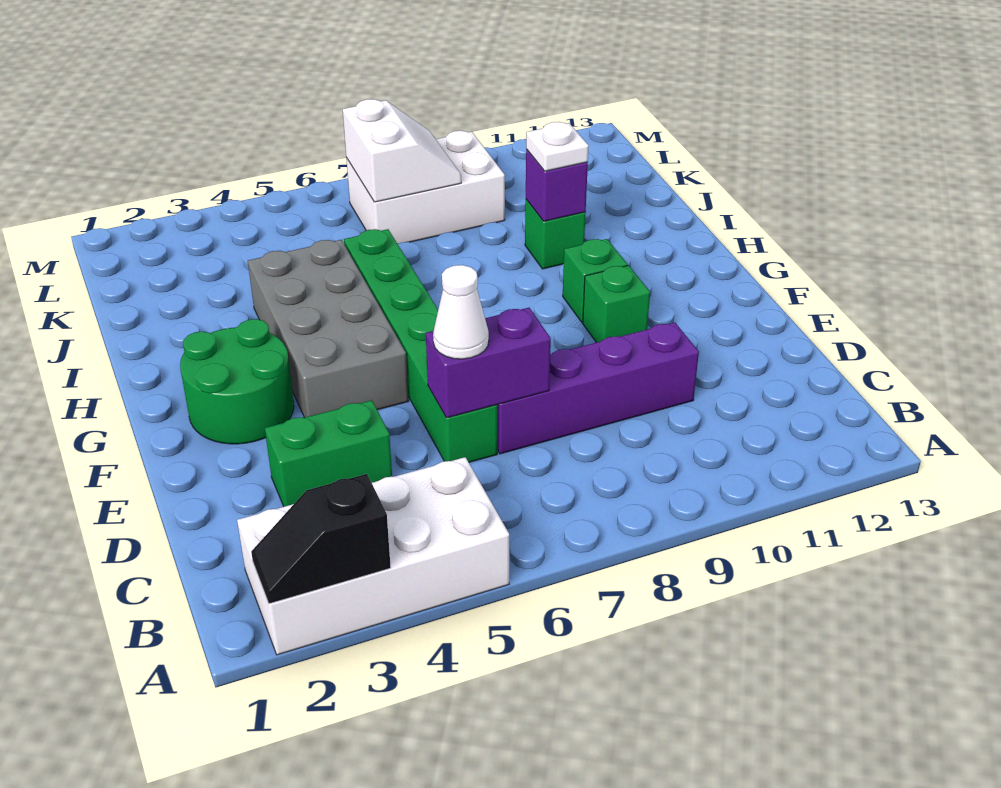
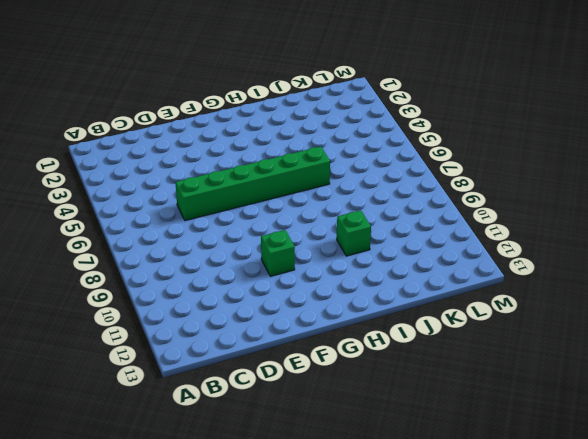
none -> white 2x4 brick [237,457,509,655]
none -> green 1x2 brick [265,400,392,507]
none -> purple 1x4 brick [497,323,699,454]

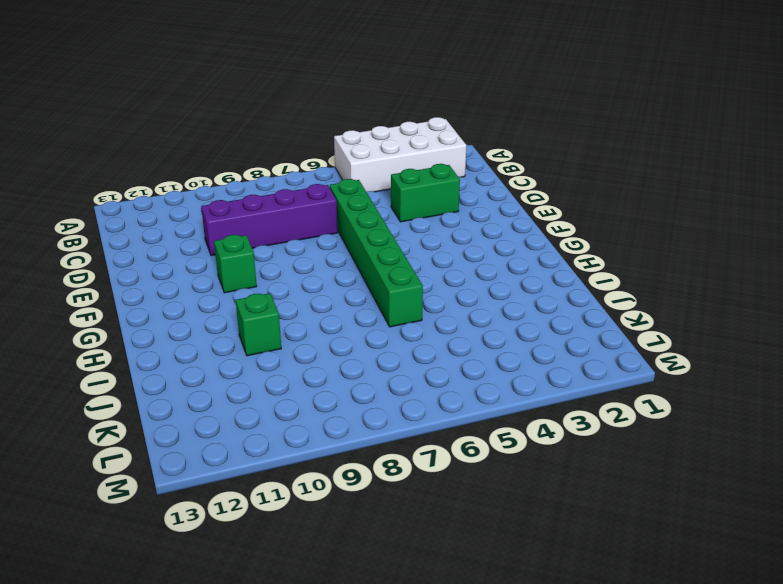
none -> green 2x2 round brick [180,319,294,444]
none -> grey 2x4 brick [248,240,409,417]
none -> green 1x1 brick [563,239,628,322]

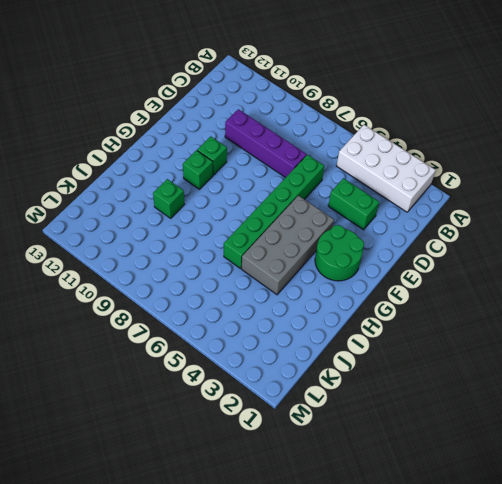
none -> white 2x3 brick [346,131,505,244]
none -> black 1x2 slope [251,474,391,604]
none -> purple 1x2 brick [426,308,551,418]

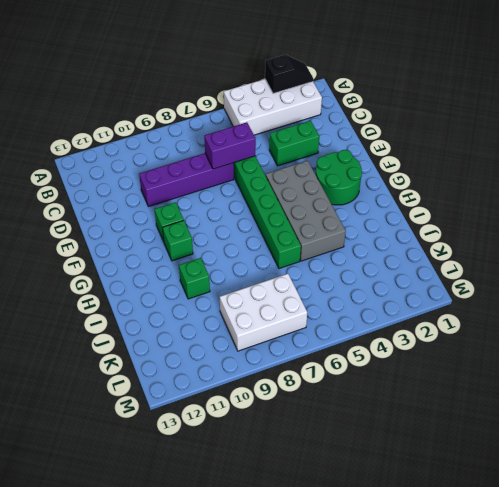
none -> purple 1x1 brick [526,149,588,221]
none -> white 2x2 slope [343,99,461,202]
none -> white 1x1 cone [433,265,489,359]

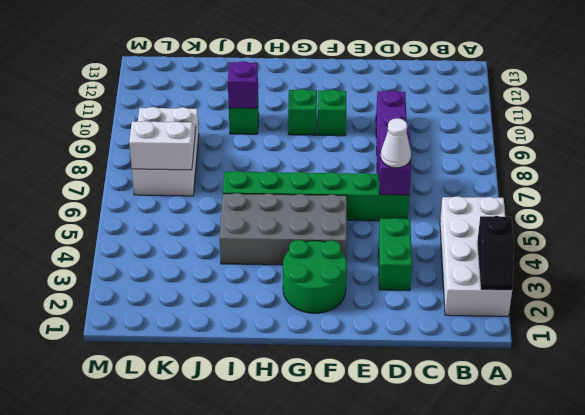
none -> white 1x1 plate [526,122,589,171]

